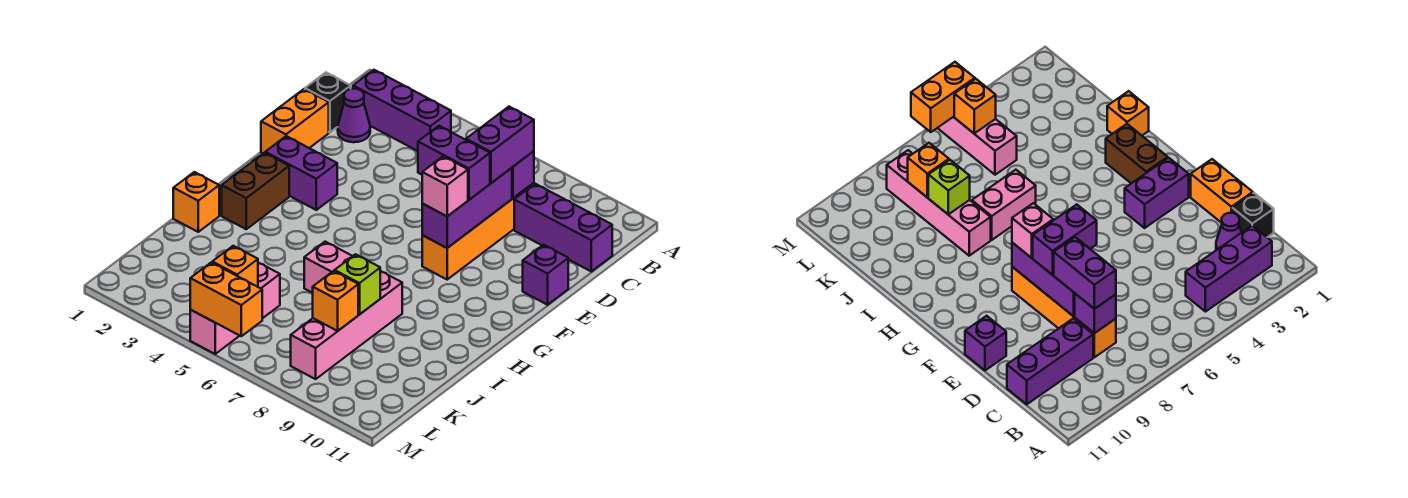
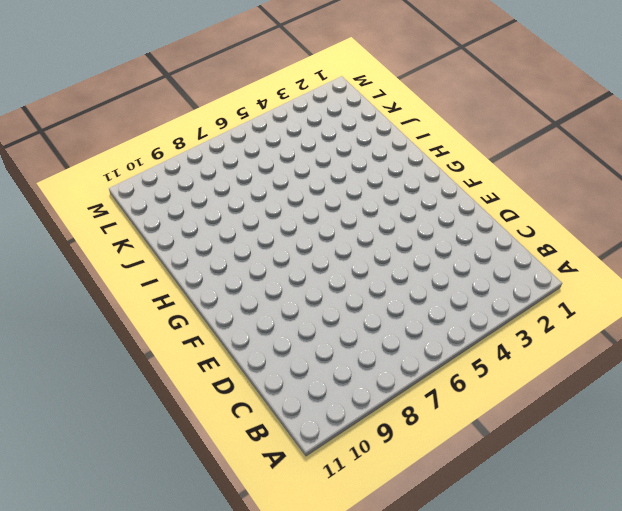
none -> purple 1x3 brick [353,70,451,151]
none -> black 1x1 brick [305,72,351,132]
none -> purple 1x1 cone [338,89,370,142]

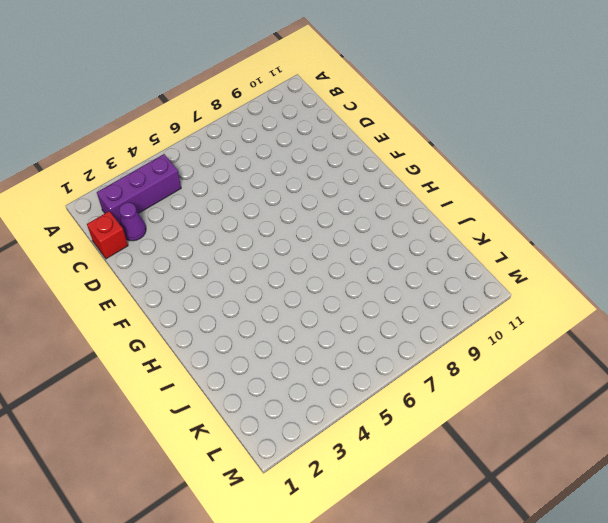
red 1x1 brick [87,211,128,259] -> black 1x1 brick [305,72,351,132]
none -> orange 1x4 brick [422,183,534,279]
none -> purple 1x3 brick [514,184,612,271]
none -> orange 1x2 brick [261,89,329,153]

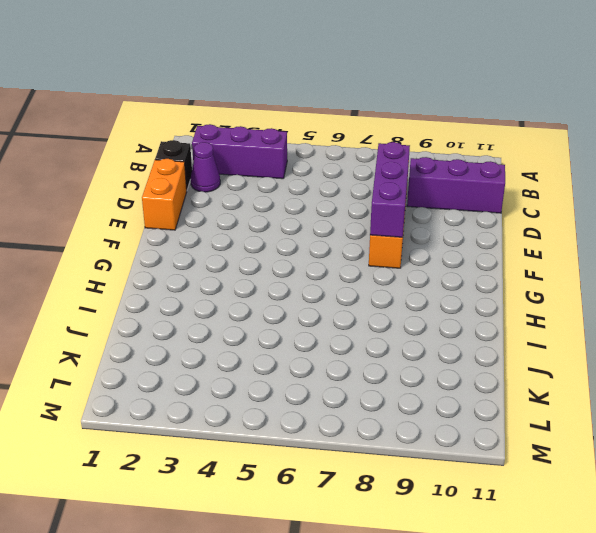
none -> purple 1x1 brick [523,245,568,305]
none -> purple 1x2 brick [265,136,337,210]
none -> brown 1x2 brick [222,153,289,229]

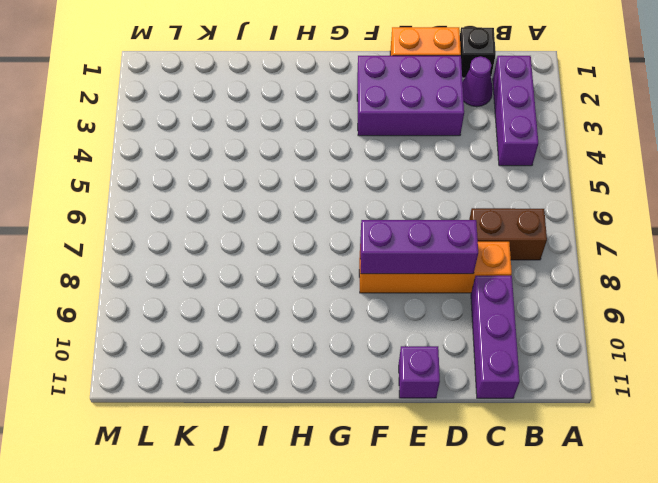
brown 1x2 brick [469,208,547,260] -> brown 1x2 brick moved to [222,153,289,229]
purple 2x3 brick [357,56,464,136] -> purple 1x2 brick [265,136,337,210]
none -> orange 1x1 brick [173,172,219,232]
none -> pink 1x2 brick [304,242,352,293]
none -> pink 1x4 brick [291,271,402,379]

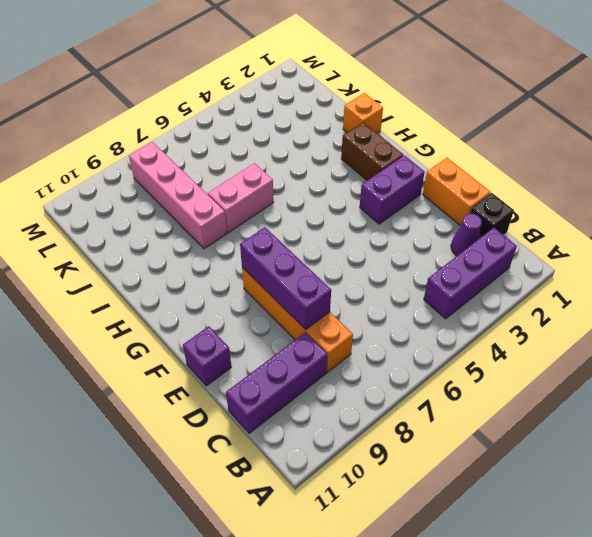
none -> pink 1x3 brick [190,263,280,354]
none -> purple 1x1 brick [512,151,534,198]
none -> lime 1x1 brick [335,254,380,314]

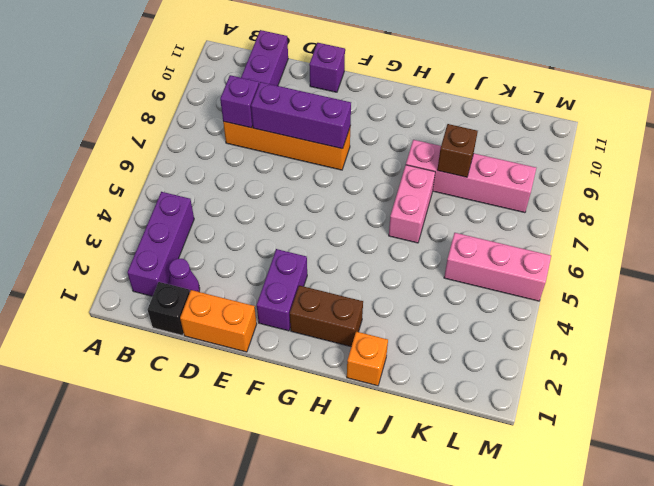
brown 1x1 brick [437,124,478,177] -> lime 1x1 brick [335,254,380,314]
none -> orange 1x1 brick [313,271,358,331]
none -> orange 1x1 brick [212,246,258,287]
none -> orange 1x2 brick [190,262,262,336]

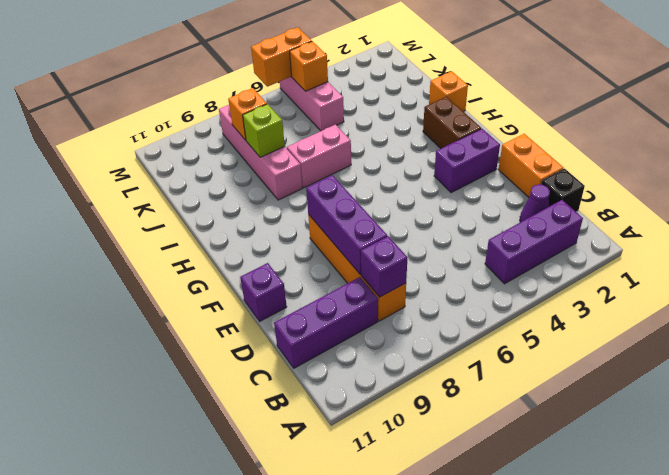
none -> purple 1x2 brick [466,107,534,183]
none -> purple 1x2 brick [418,126,490,200]
none -> pink 1x1 brick [422,156,468,216]

